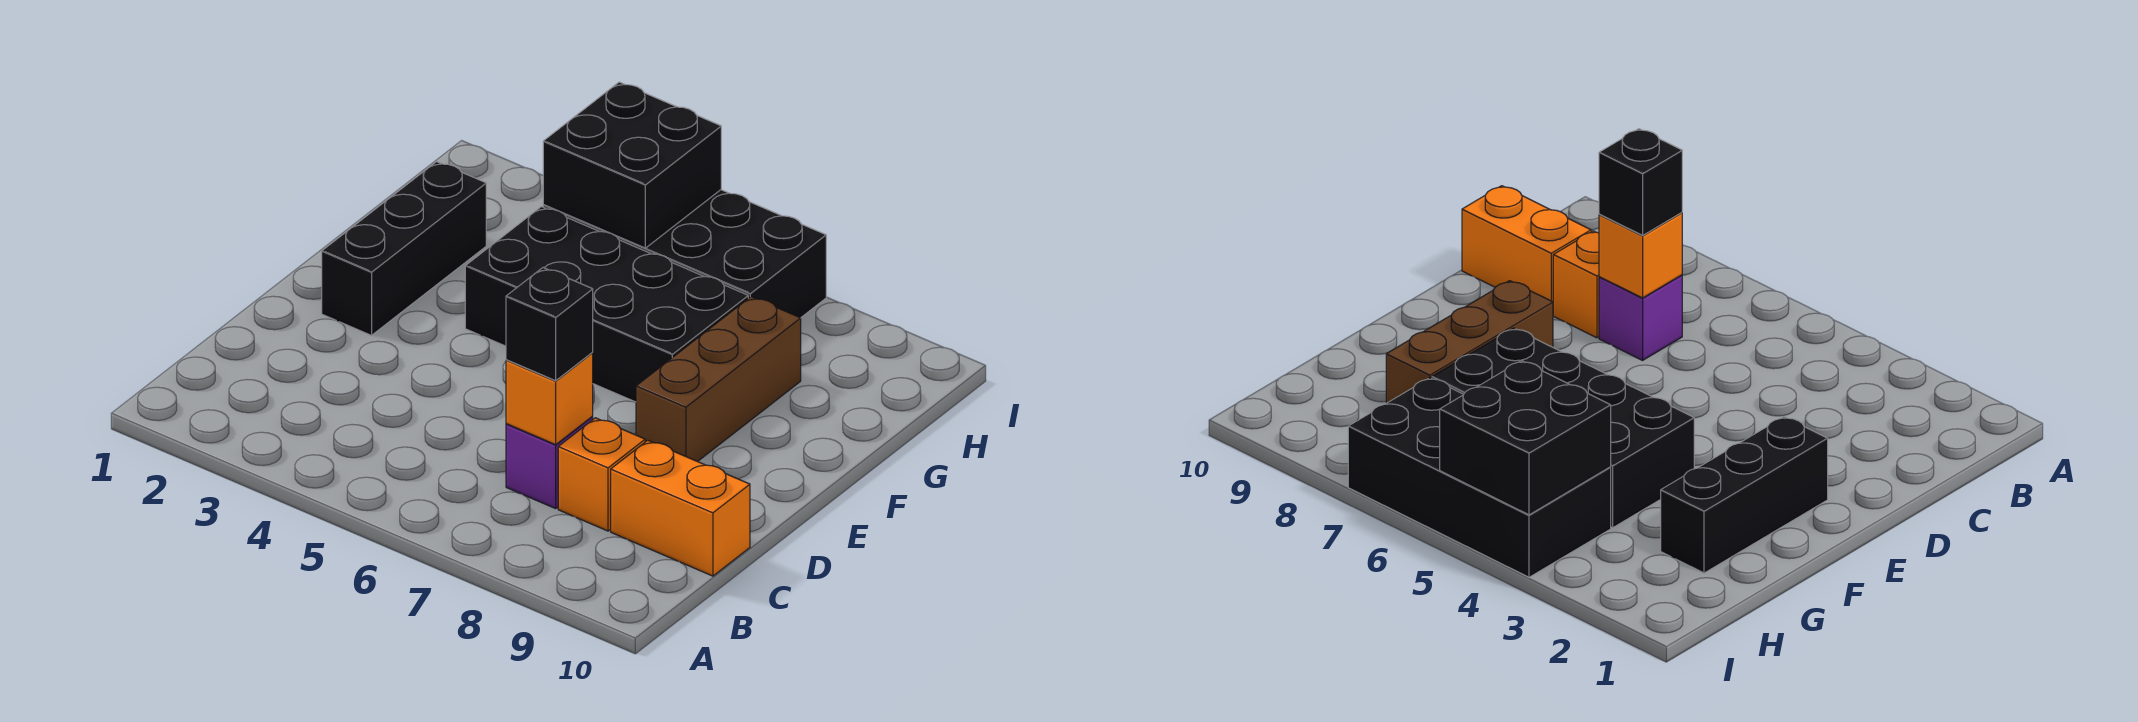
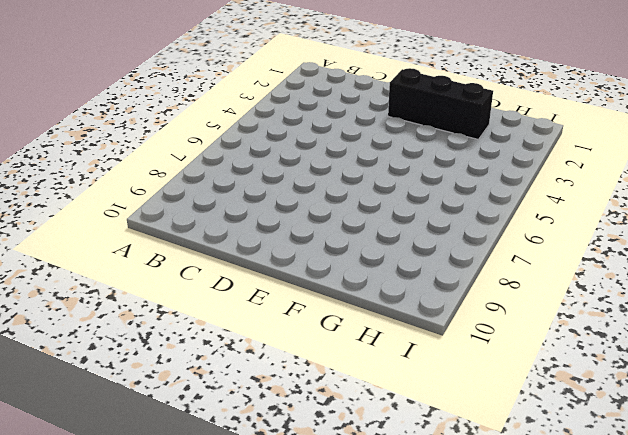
none -> purple 1x1 brick [506,417,593,508]
none -> orange 1x1 brick [558,418,645,531]

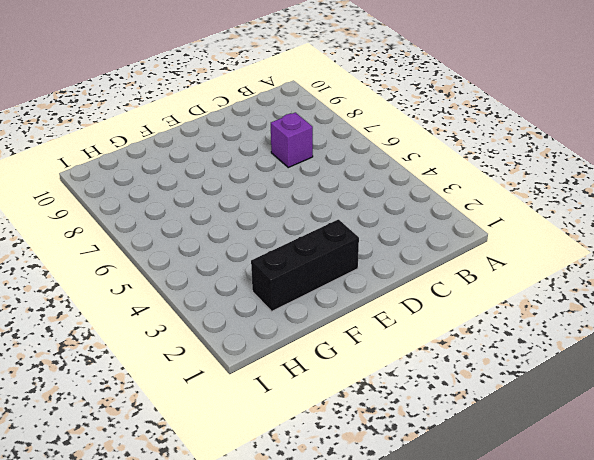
none -> orange 1x1 brick [558,418,645,531]
none -> orange 1x2 brick [611,440,750,576]

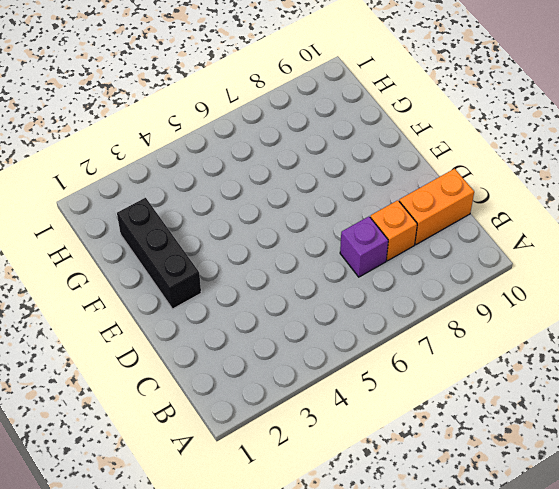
none -> brown 1x3 brick [636,297,801,462]
none -> black 2x4 brick [465,207,748,402]

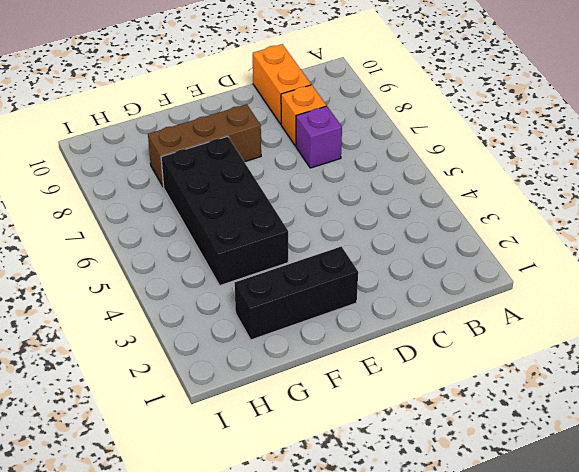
none -> black 2x4 brick [543,190,826,318]
none -> orange 1x1 brick [506,353,593,445]

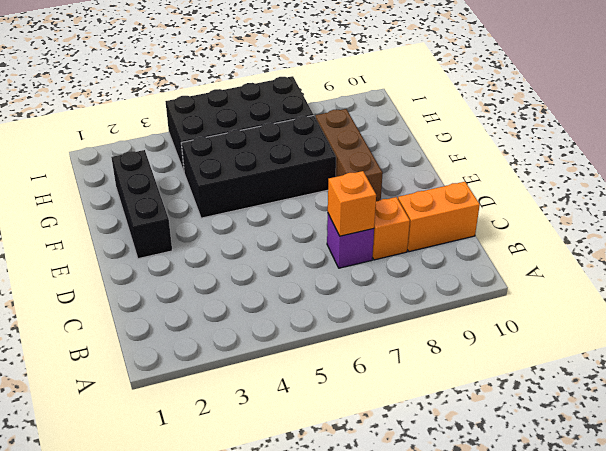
none -> black 2x2 brick [543,82,721,248]
none -> black 1x1 brick [506,268,593,381]

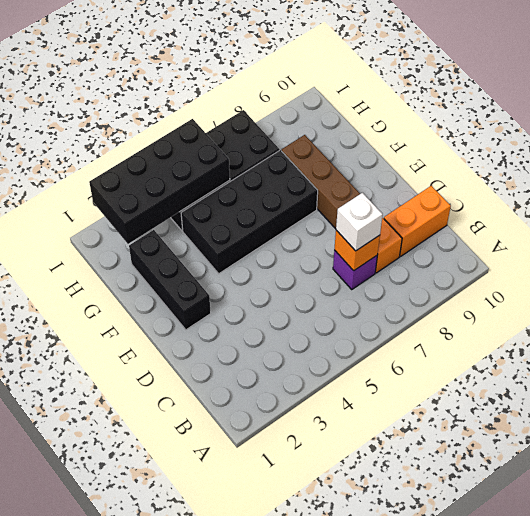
white 1x1 brick [336,193,383,251] -> black 1x1 brick [506,268,593,381]
black 2x4 brick [89,119,230,244] -> black 2x2 brick [543,82,721,248]

